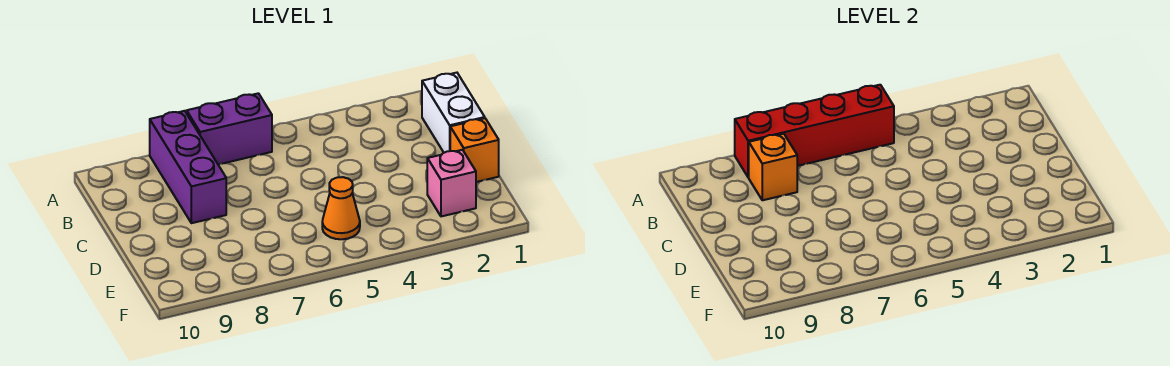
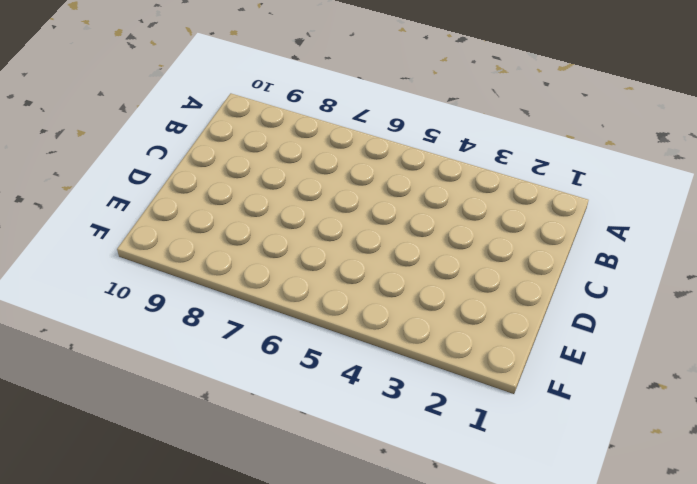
none -> purple 1x2 brick [187,93,272,165]
none -> purple 1x3 brick [150,111,226,223]

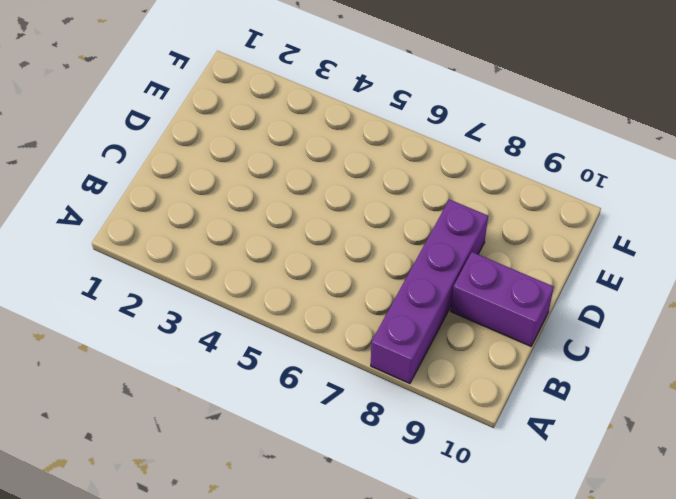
purple 1x4 brick [371,199,488,384] -> purple 1x3 brick [150,111,226,223]
purple 1x2 brick [451,252,554,346] -> purple 1x2 brick moved to [187,93,272,165]
none -> white 1x2 brick [422,73,485,153]
none -> orange 1x1 brick [450,118,499,182]

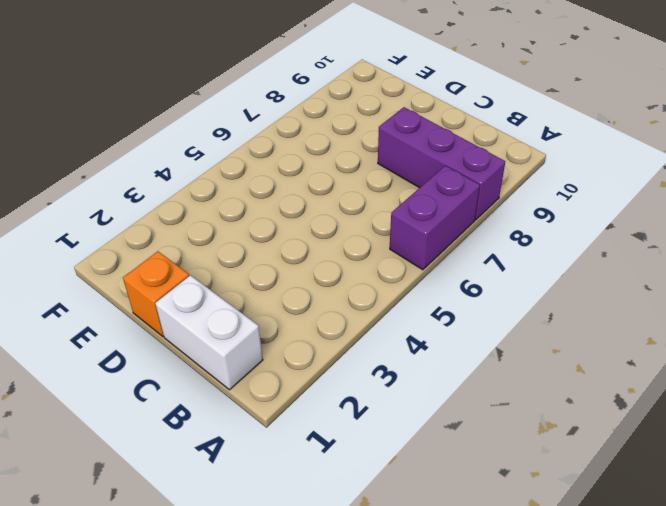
none -> pink 1x1 brick [427,150,476,216]
none -> orange 1x1 cone [322,177,360,239]

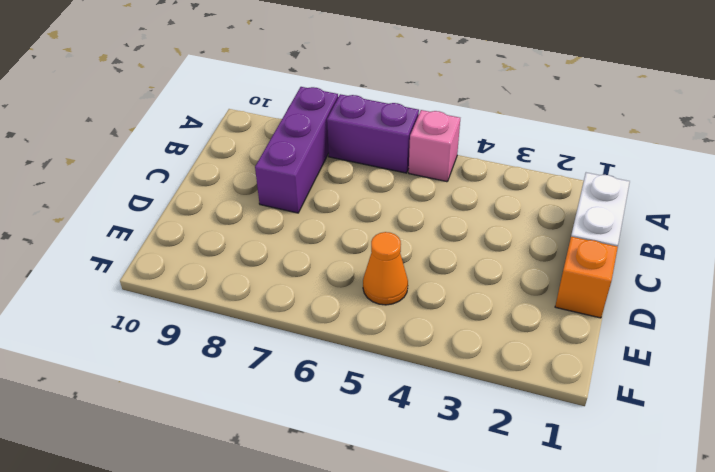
pink 1x1 brick [409,110,460,182] -> pink 1x1 brick moved to [427,150,476,216]
none -> red 1x4 brick [735,85,894,178]
none -> orange 1x1 brick [749,134,797,200]

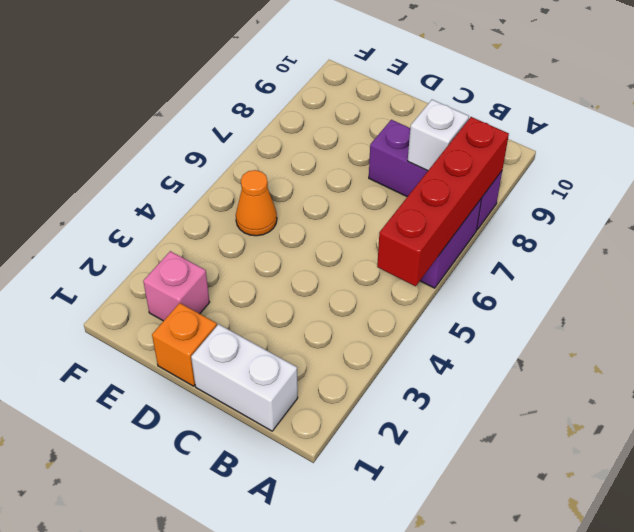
white 1x1 brick [408,100,469,171] -> orange 1x1 brick [749,134,797,200]

